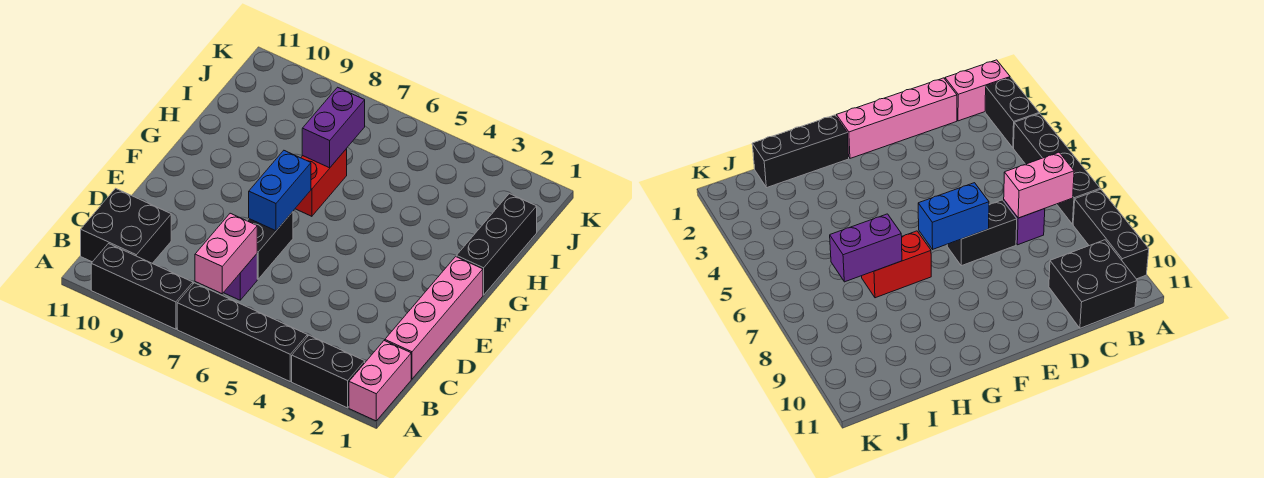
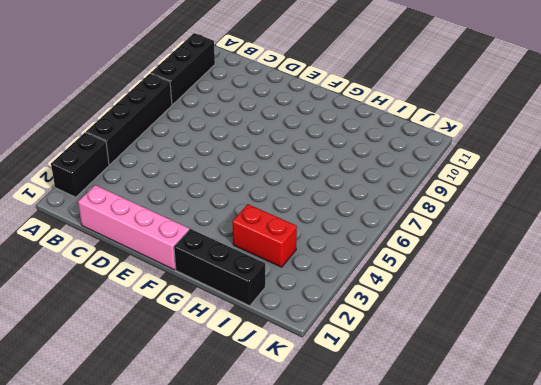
red 1x2 brick [232,204,297,267] -> red 1x2 brick moved to [295,149,347,216]
none -> pink 1x2 brick [349,341,411,421]
none -> black 2x2 brick [81,188,171,263]
none -> purple 1x1 brick [224,254,257,300]

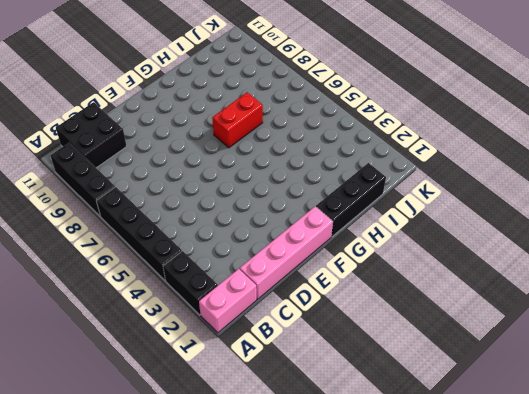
none -> purple 1x1 brick [224,254,257,300]
none -> black 1x2 brick [247,212,293,279]
none -> pink 1x2 brick [195,213,257,294]

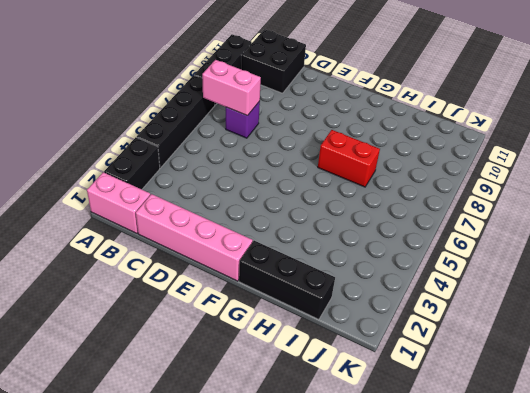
none -> black 1x2 brick [247,212,293,279]
none -> blue 1x2 brick [249,151,311,231]
none -> purple 1x2 brick [302,87,365,168]

